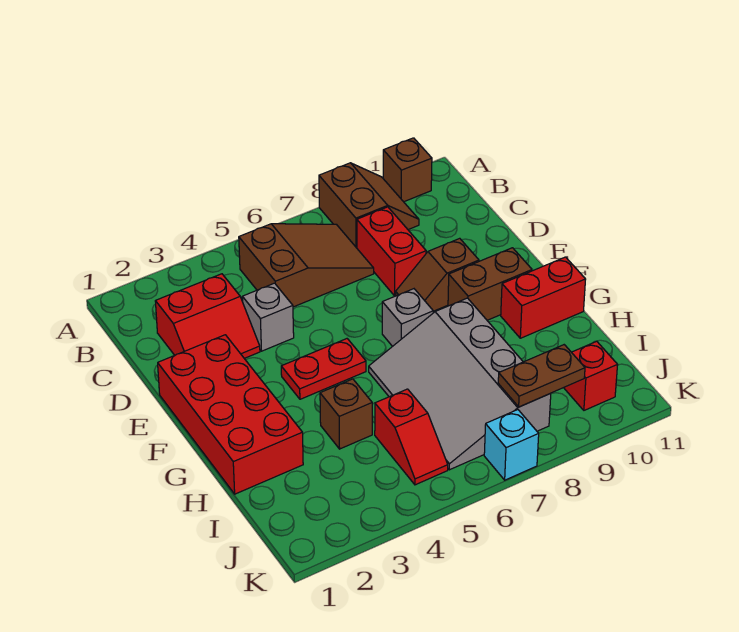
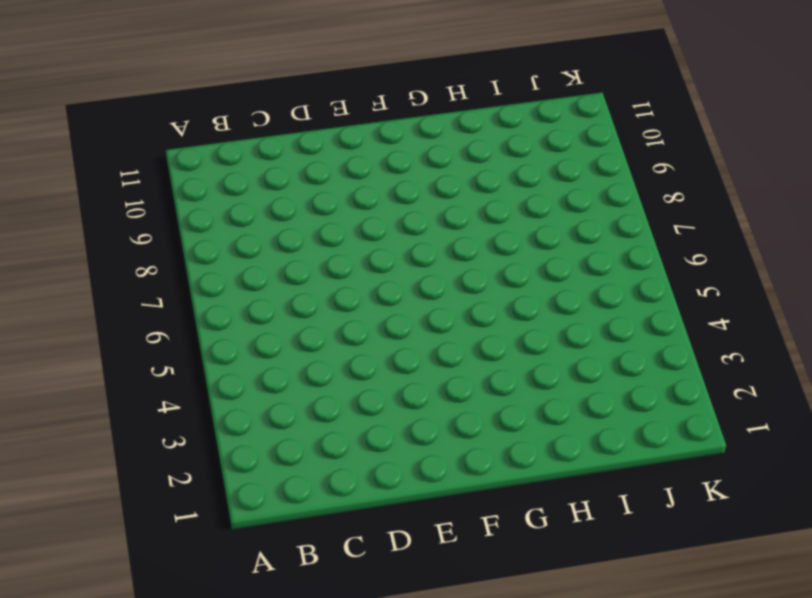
none -> brown 2x2 slope [319,163,419,248]
none -> brown 1x1 brick [383,138,432,202]
none -> brown 2x3 slope [239,224,374,307]

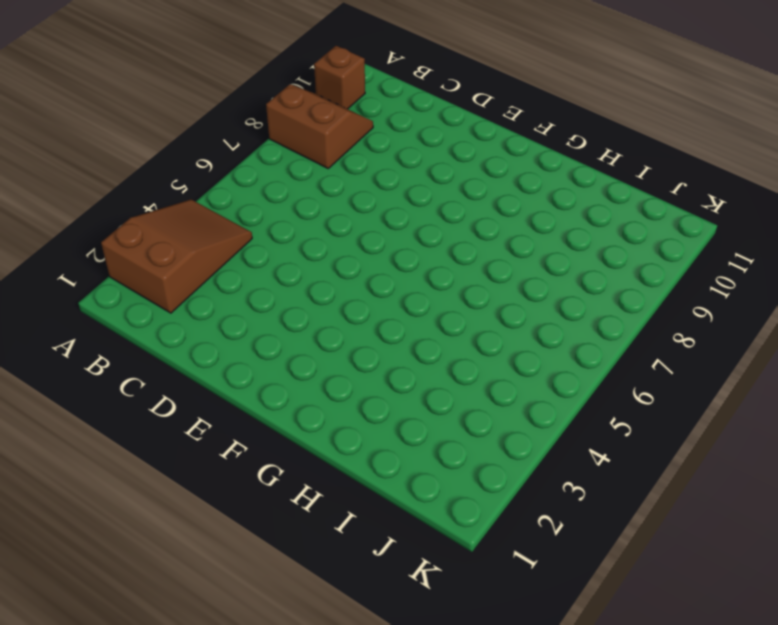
brown 2x3 slope [101,200,252,313] -> brown 2x3 slope moved to [239,224,374,307]
none -> red 2x2 slope [155,274,260,358]
none -> red 1x2 brick [357,207,426,296]
none -> grey 1x1 brick [242,283,294,351]

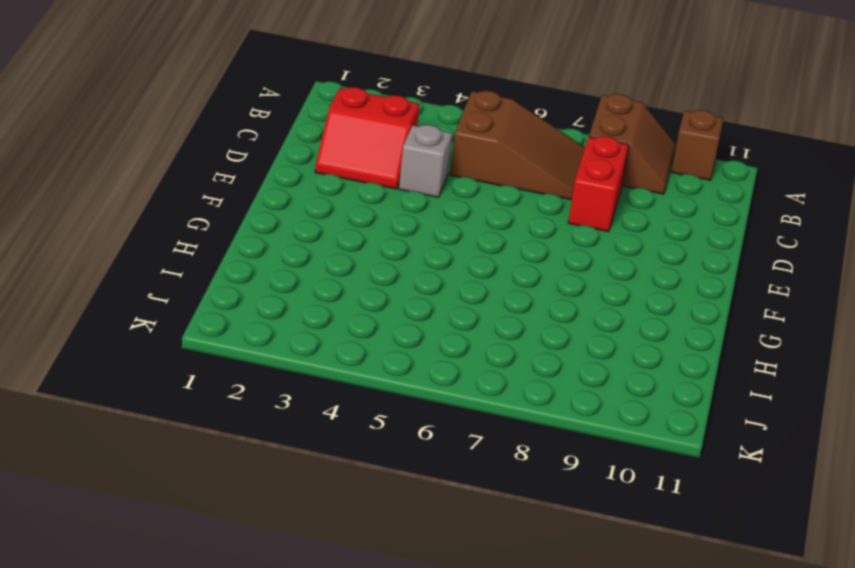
none -> red 2x4 brick [158,335,303,494]
none -> brown 1x2 slope [396,238,479,311]
none -> red 1x2 plate [281,339,366,399]

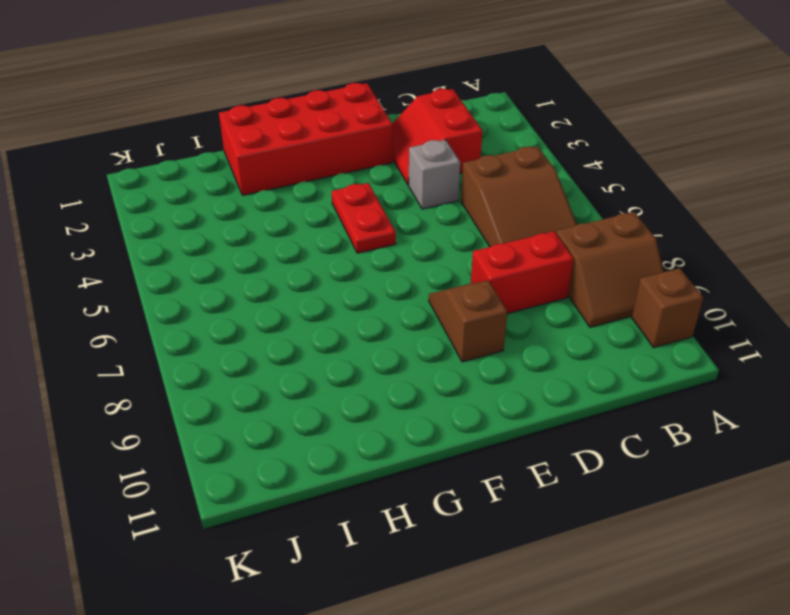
none -> grey 1x1 brick [382,289,433,346]
none -> brown 1x2 brick [448,248,532,320]
none -> grey 3x4 slope [369,298,551,470]

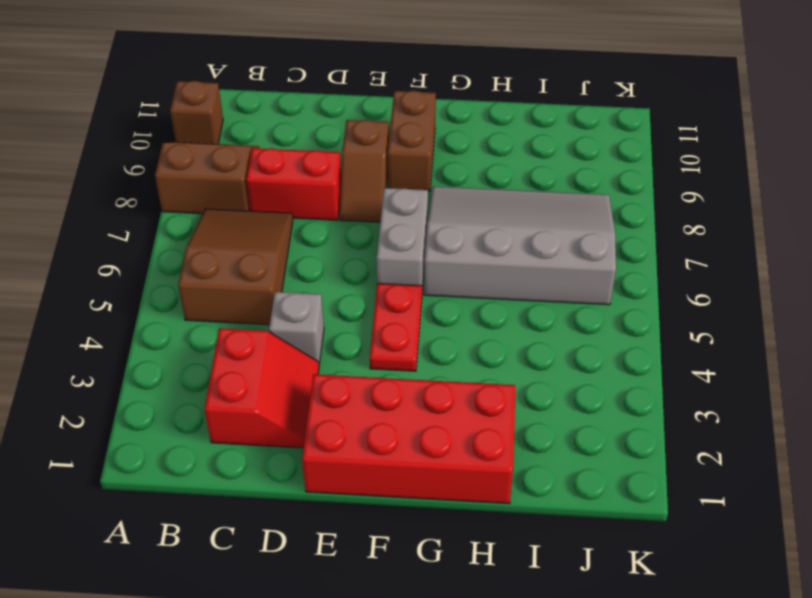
grey 1x2 brick [377,188,428,291] -> grey 1x1 brick [382,289,433,346]
grey 3x4 slope [424,186,616,305] -> grey 3x4 slope turned to [369,298,551,470]
none -> red 1x2 brick [501,257,586,338]
none -> brown 1x1 brick [320,379,372,449]
none -> red 1x2 slope [375,389,448,485]

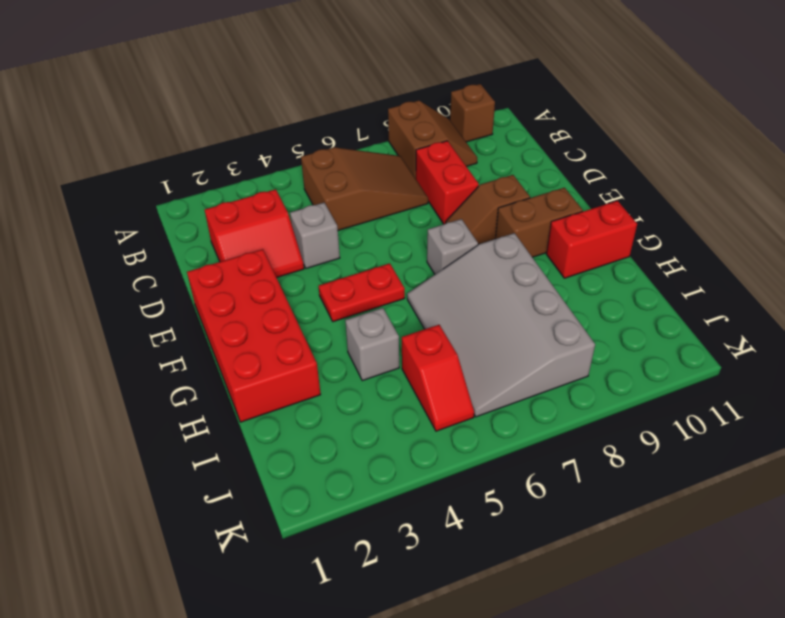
grey 1x1 brick [345,308,399,381] -> brown 1x1 brick [320,379,372,449]
none -> red 1x1 brick [564,341,618,410]
none -> cyan 1x1 brick [484,410,539,480]
none -> brown 1x2 plate [498,345,585,407]

